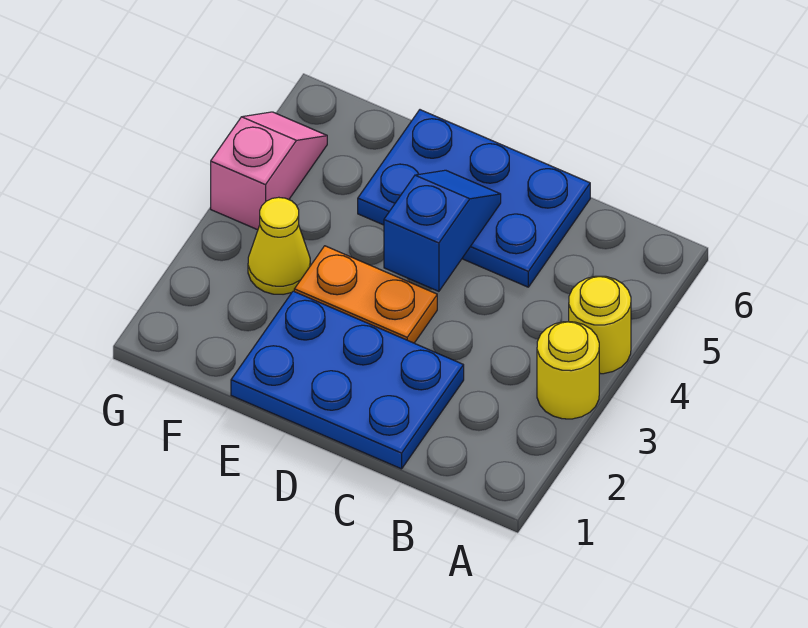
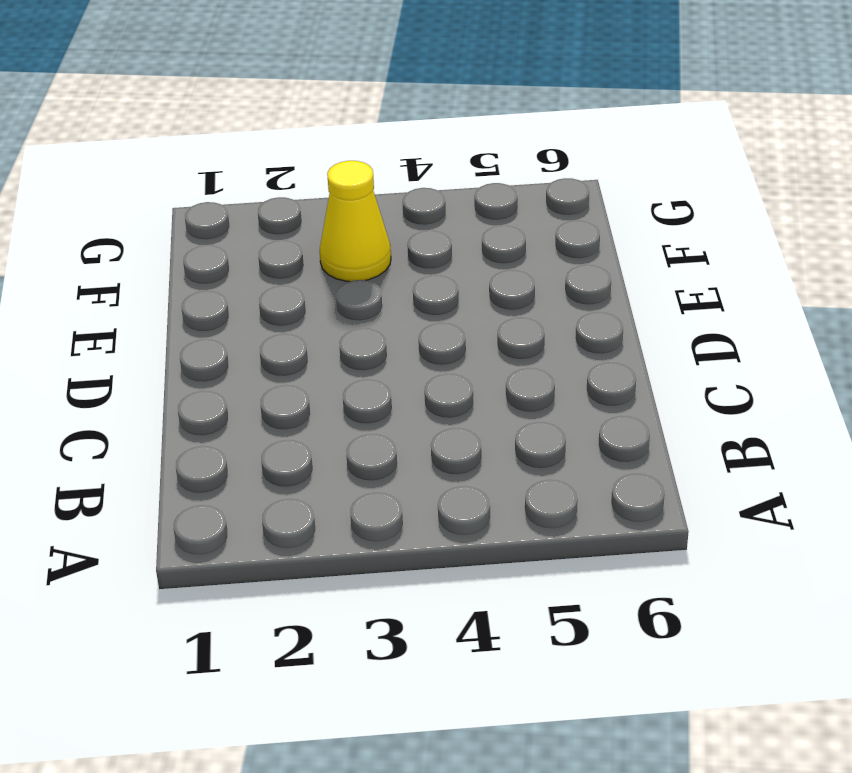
none -> yellow 1x1 round brick [537,322,599,419]
none -> yellow 1x1 round brick [569,276,631,374]

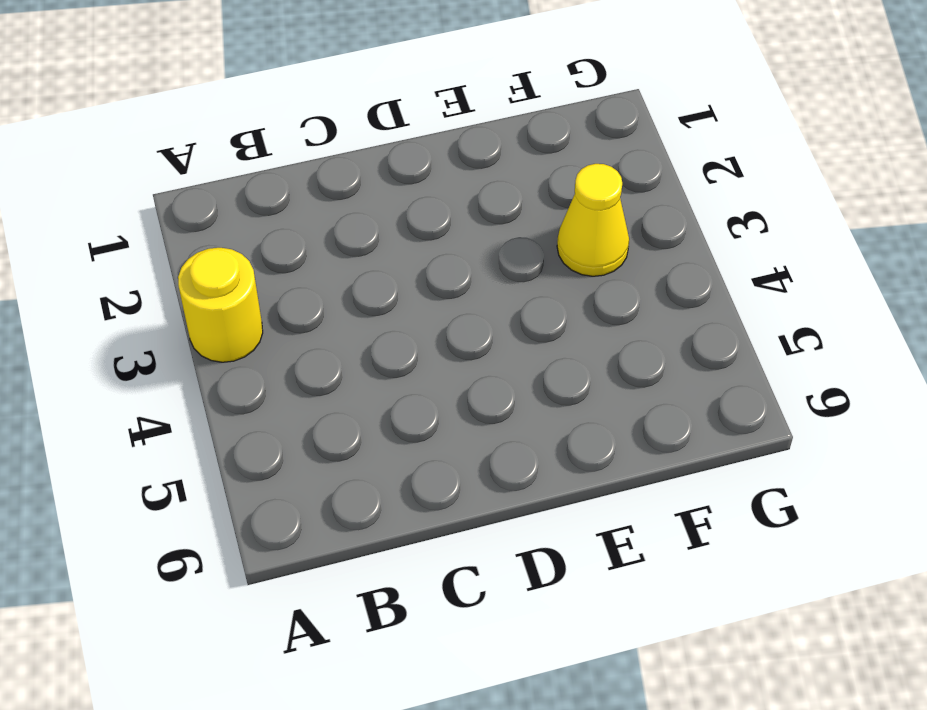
none -> yellow 1x1 round brick [569,276,631,374]
none -> blue 2x3 plate [231,291,464,469]

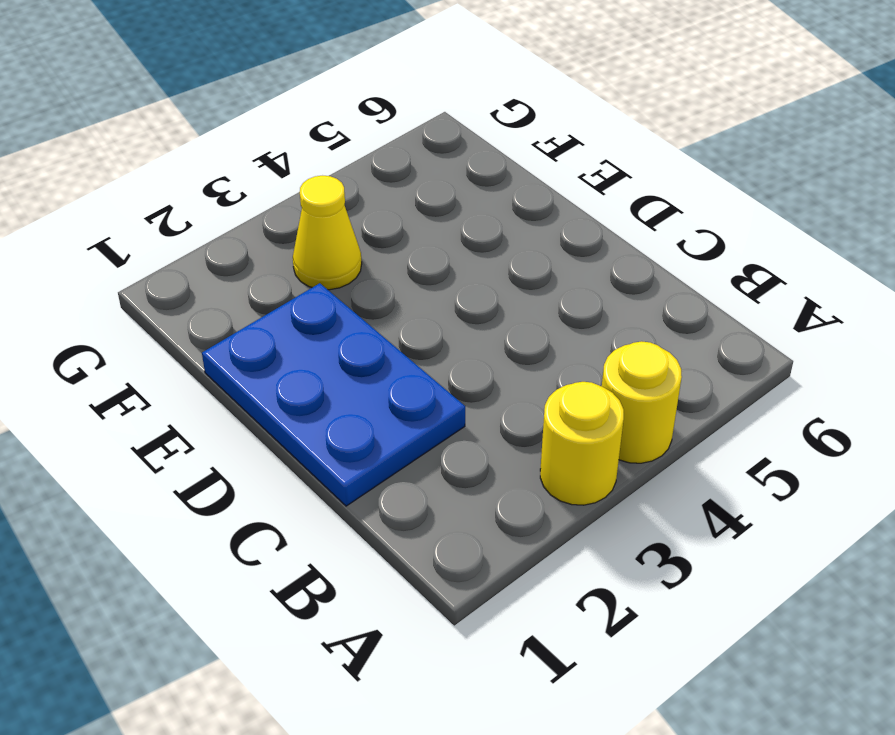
none -> blue 2x3 plate [358,110,590,287]
none -> orange 1x2 plate [294,246,437,343]

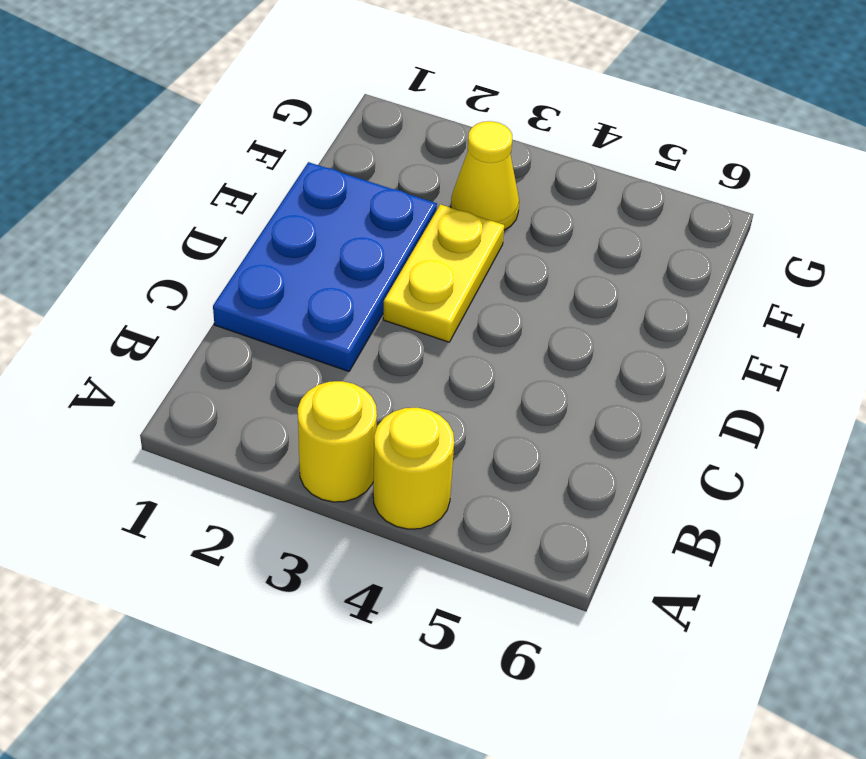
yellow 1x2 plate [383,204,504,342] -> orange 1x2 plate [294,246,437,343]
none -> blue 2x3 plate [358,110,590,287]
none -> pink 1x2 slope [211,112,327,230]

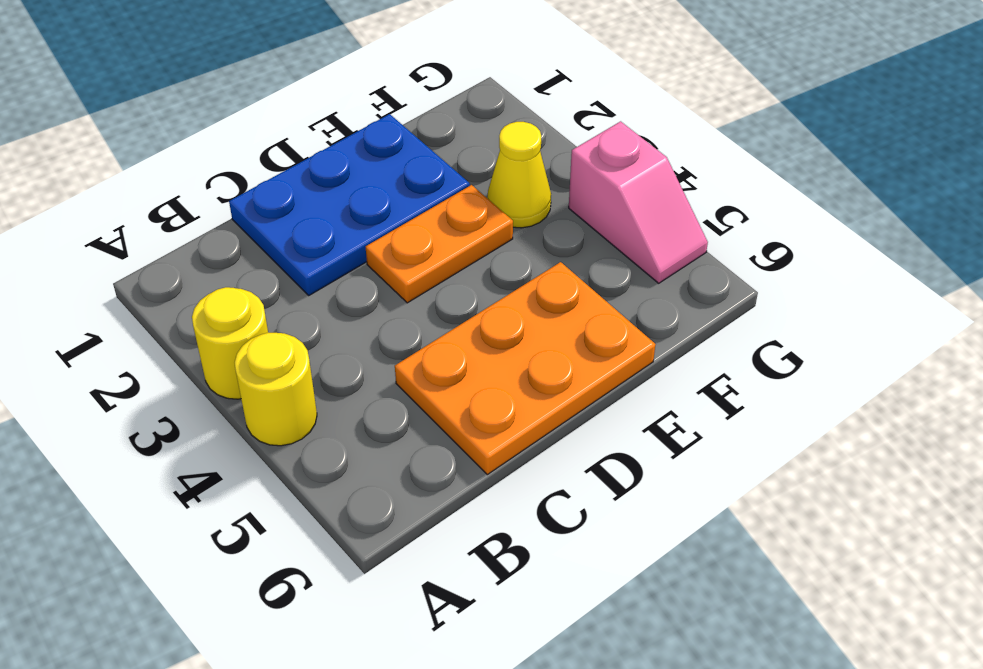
orange 2x3 plate [395,262,656,475] -> blue 2x3 plate [358,110,590,287]
none -> blue 1x2 slope [384,170,501,291]

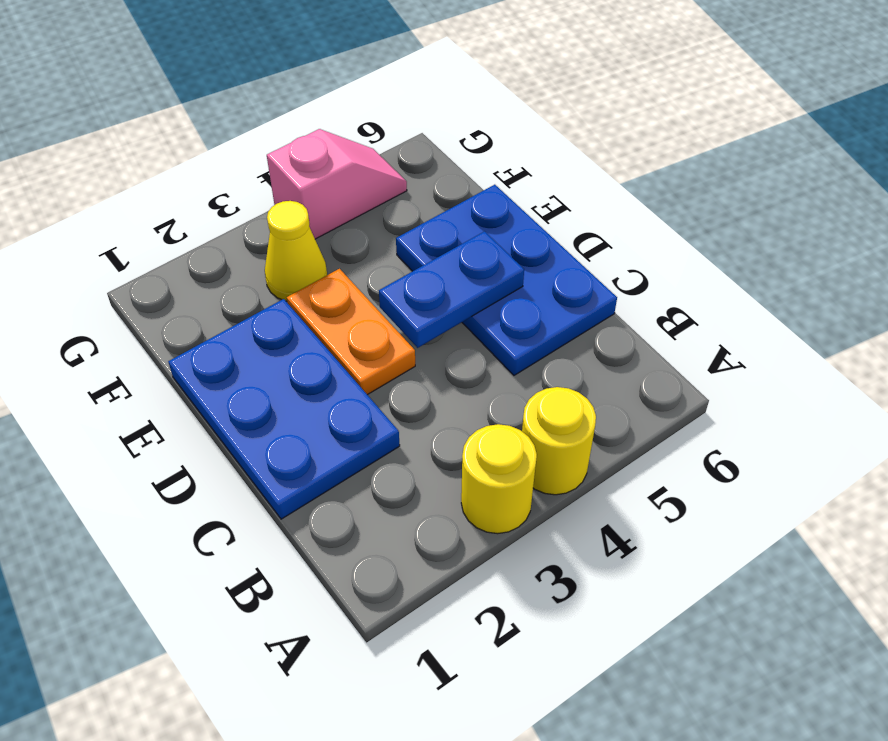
blue 1x2 plate [379,231,524,348] -> blue 1x2 slope [384,170,501,291]

